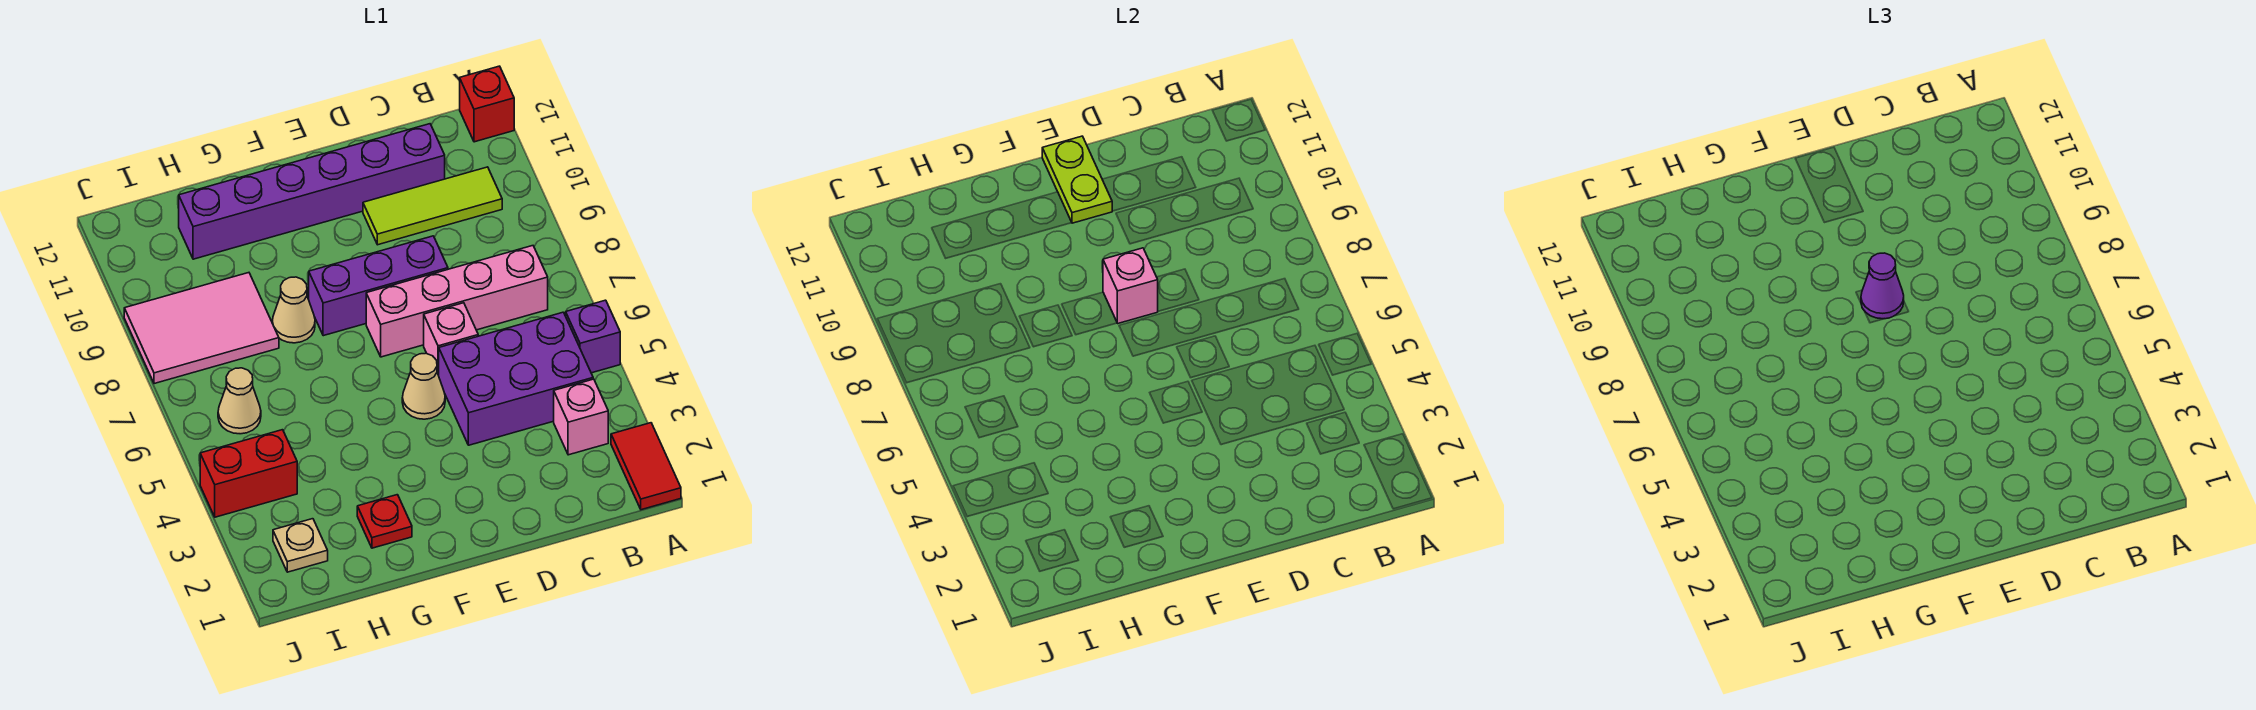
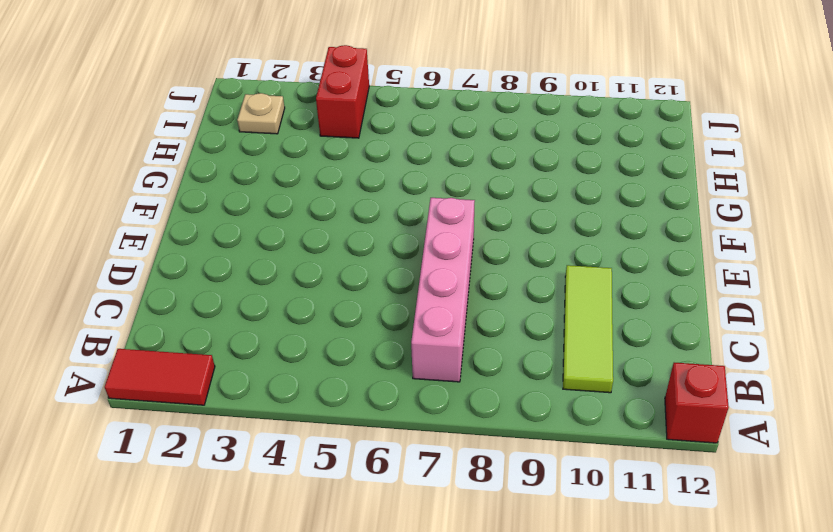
none -> purple 1x1 brick [566,300,620,373]
none -> pink 1x1 brick [554,379,608,455]
none -> purple 2x3 brick [439,312,593,445]

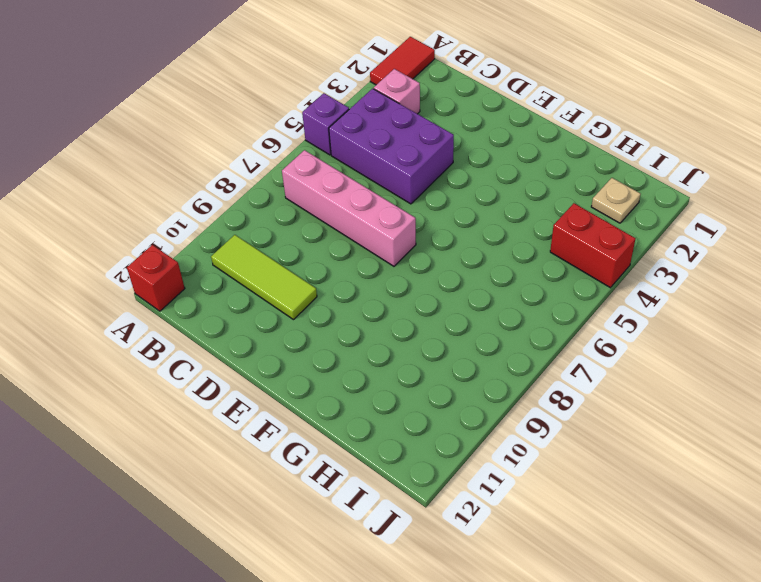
none -> purple 1x6 brick [179,124,445,259]
none -> pink 1x1 brick [424,303,478,375]
none -> purple 1x3 brick [309,236,448,336]

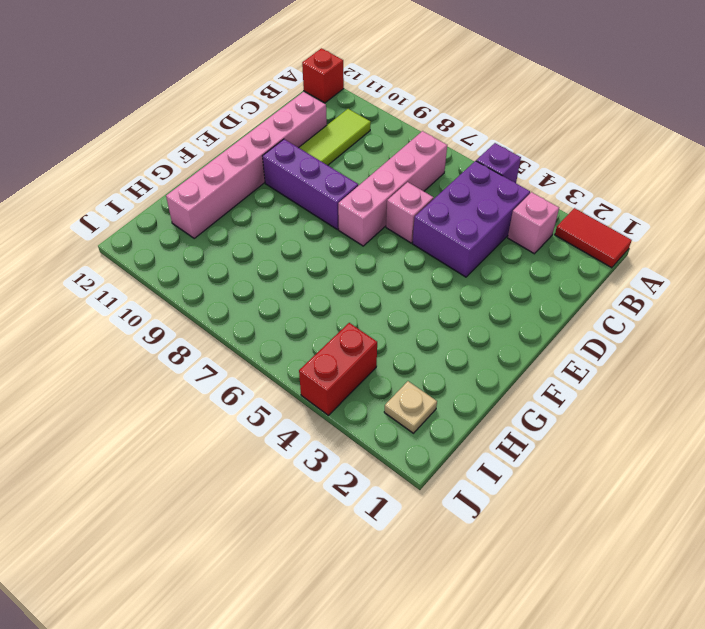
pink 1x6 brick [166,92,327,238] -> purple 1x6 brick [179,124,445,259]
purple 1x3 brick [263,139,358,230] -> purple 1x3 brick turned to [309,236,448,336]
none -> tan 1x1 cone [402,353,445,419]
none -> red 1x1 plate [357,495,412,548]
none -> tan 1x1 cone [272,277,315,343]

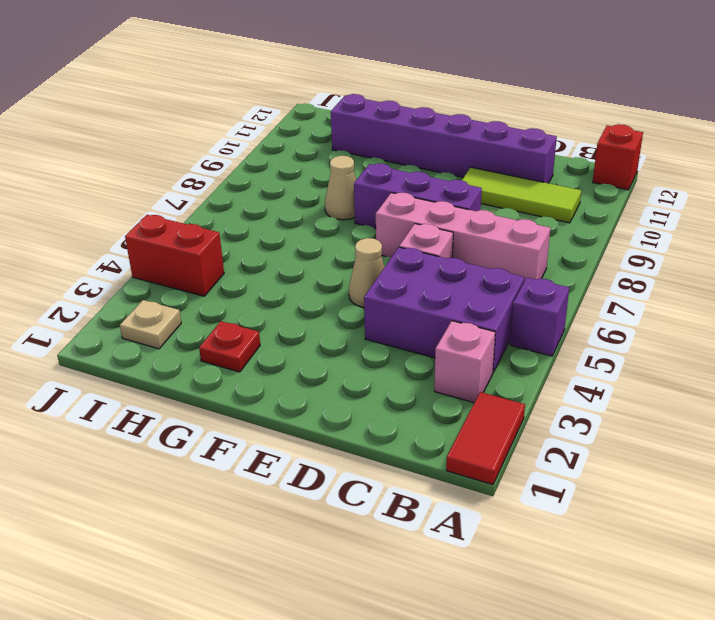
none -> pink 2x3 tile [124,273,279,384]
none -> tan 1x1 cone [218,368,261,434]
none -> pink 1x1 brick [1103,248,1158,324]

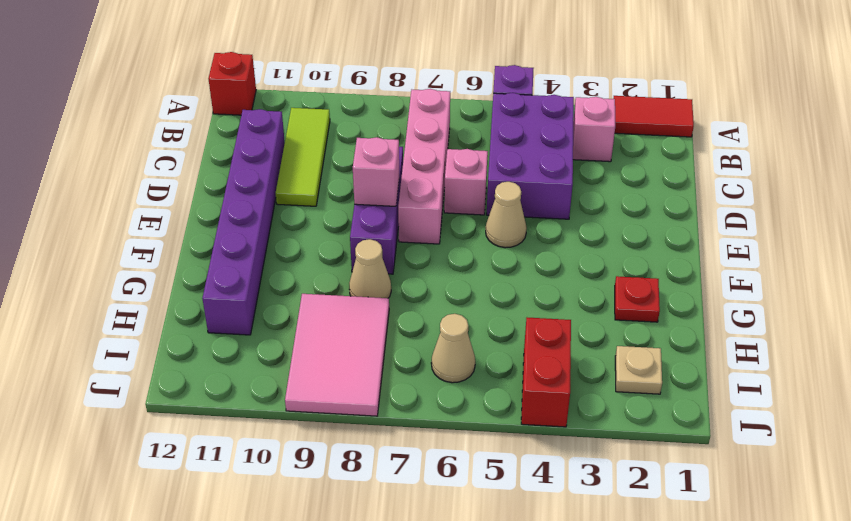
none -> lime 1x2 plate [1042,136,1112,223]
none -> purple 1x1 cone [1861,253,1904,319]

